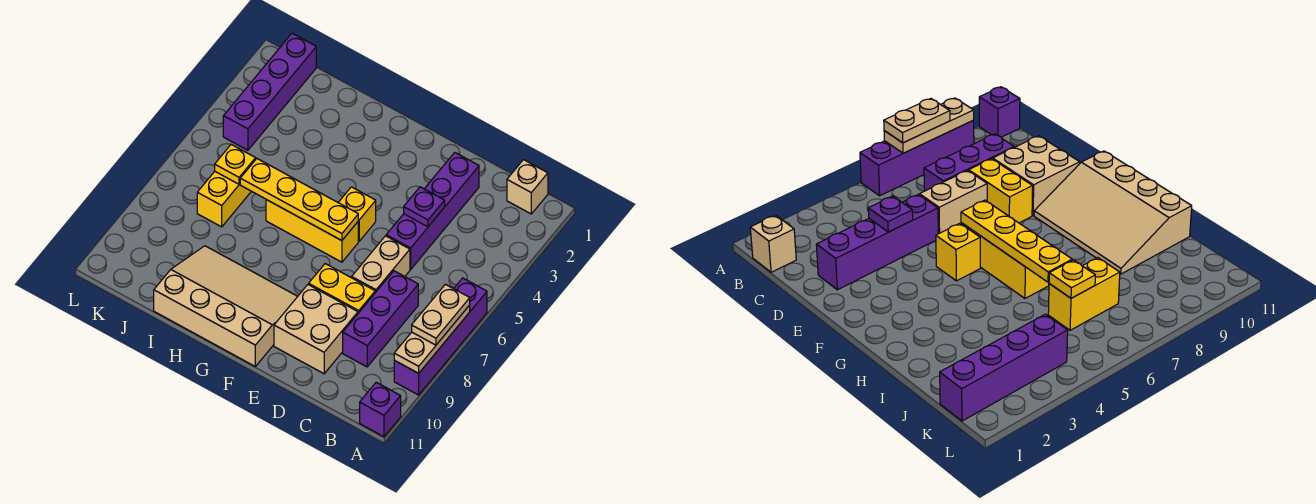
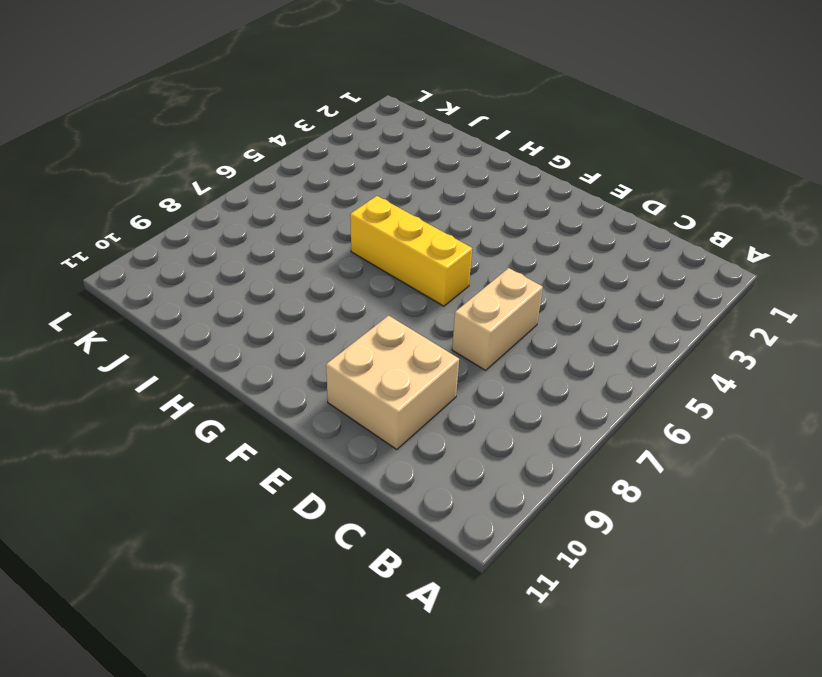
none -> purple 1x4 brick [394,278,487,395]
none -> purple 1x1 brick [360,382,401,437]
none -> tan 1x1 brick [507,160,548,214]

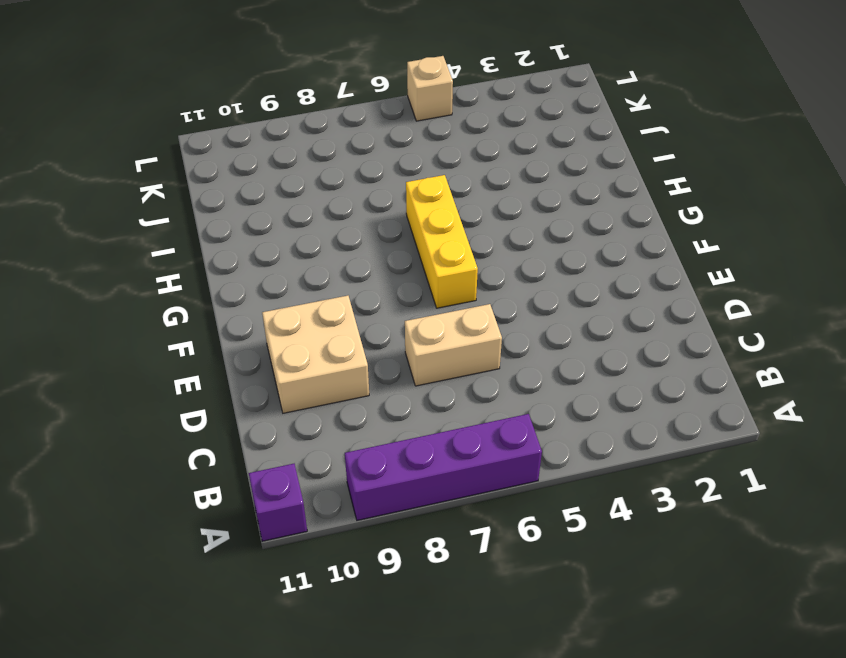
tan 1x1 brick [407,56,453,121] -> tan 1x1 brick moved to [507,160,548,214]
none -> purple 1x3 brick [343,271,418,367]
none -> purple 1x4 brick [386,153,479,269]
none -> yellow 1x2 brick [309,264,375,313]

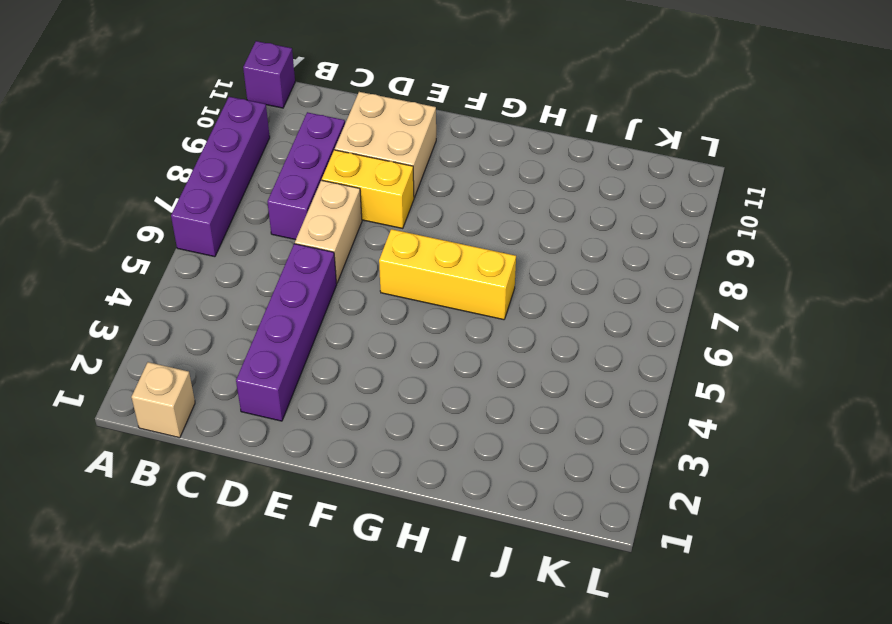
none -> yellow 1x1 brick [338,187,376,241]
none -> tan 3x4 slope [154,246,298,366]
none -> yellow 1x2 brick [197,172,251,227]

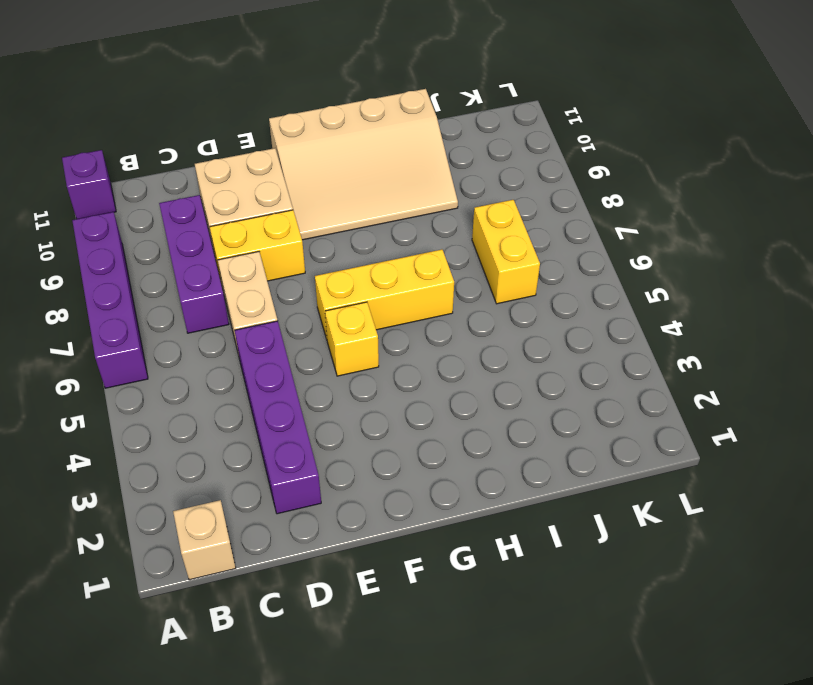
none -> purple 1x4 brick [223,33,316,150]
none -> tan 1x3 plate [394,305,470,373]
none -> purple 1x1 plate [404,187,445,227]

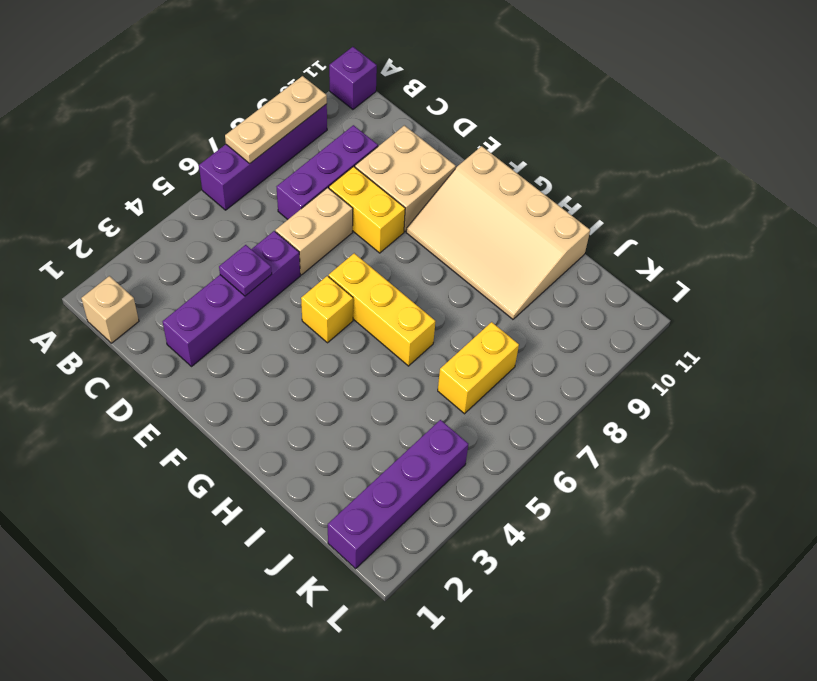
none -> yellow 1x4 plate [240,159,358,241]
none -> yellow 1x1 plate [215,144,256,184]
none -> tan 1x2 plate [412,284,470,345]

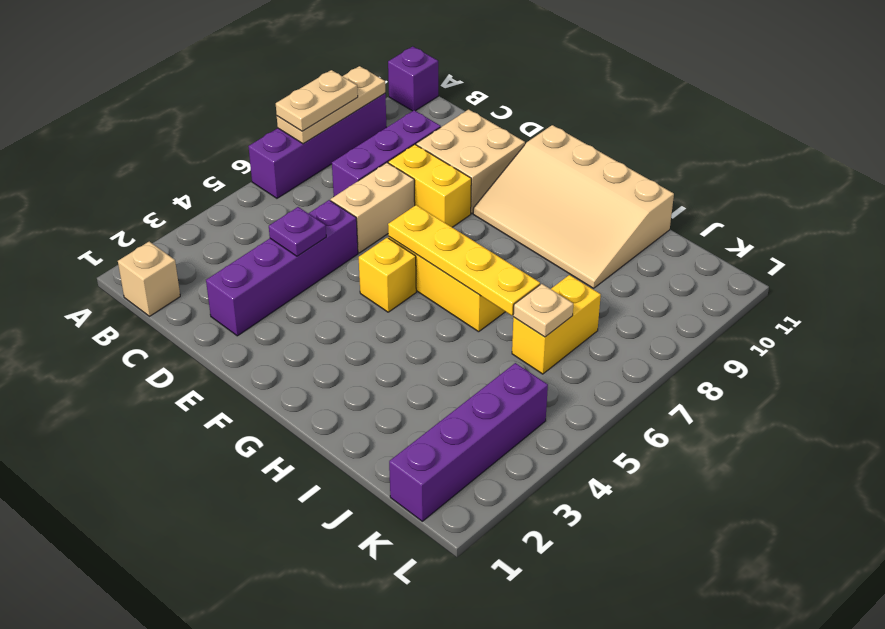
tan 1x1 plate [513,284,573,337] -> yellow 1x1 plate [215,144,256,184]

